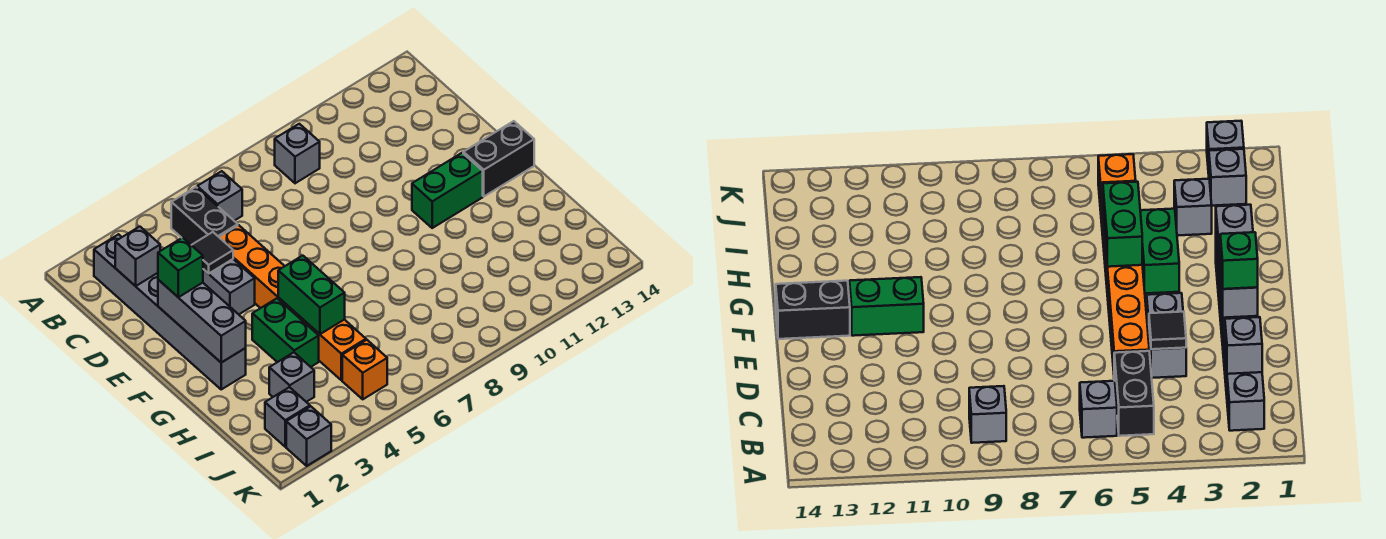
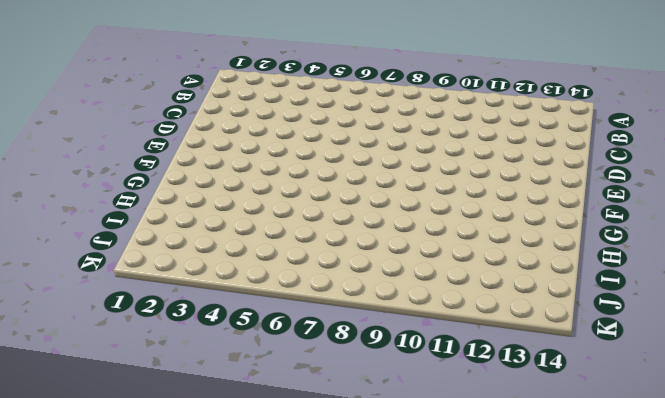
none -> grey 1x6 brick [94,234,246,389]
none -> black 1x2 brick [171,187,238,245]
none -> grey 1x1 brick [197,171,242,221]

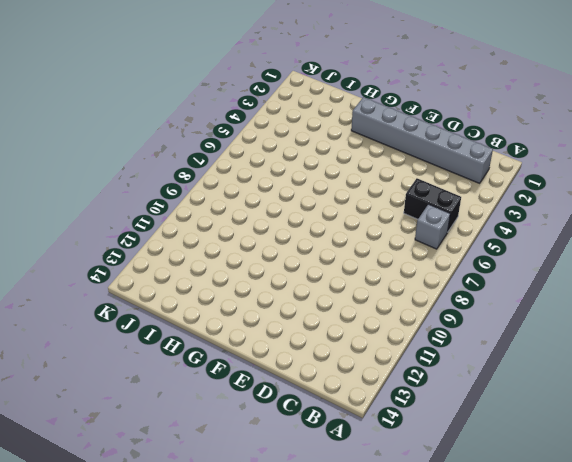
none -> grey 1x1 brick [275,124,320,183]
none -> grey 1x2 brick [203,259,255,314]
none -> orange 1x6 brick [219,225,366,380]

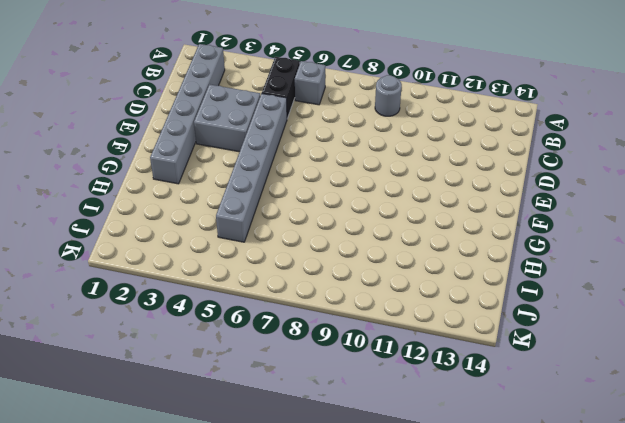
grey 1x1 round brick [375,75,402,116] -> grey 1x1 brick [275,124,320,183]
grey 2x2 brick [194,84,260,152] -> grey 1x2 brick [203,259,255,314]
grey 1x6 brick [216,93,287,242] -> orange 1x6 brick [219,225,366,380]
none -> green 1x2 brick [412,153,483,228]
none -> black 1x2 brick [463,121,534,196]
none -> green 1x2 brick [252,298,319,367]

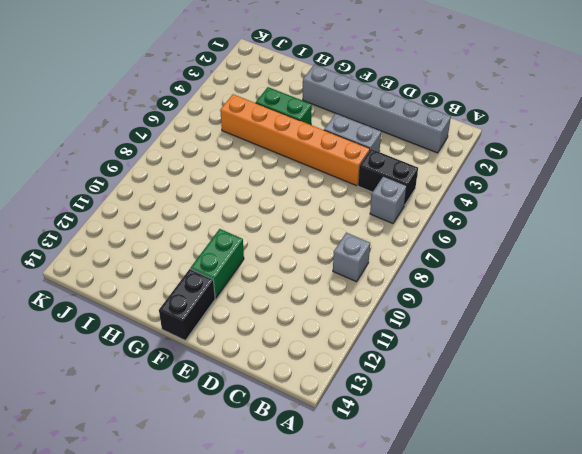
none -> grey 1x1 brick [269,352,314,402]
none -> grey 1x1 brick [265,387,310,447]
none -> orange 1x1 brick [342,340,387,399]

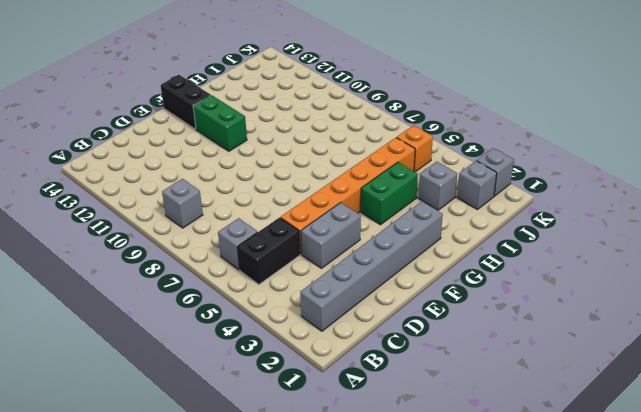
none -> grey 1x1 brick [115,227,160,286]
none -> black 1x1 tile [192,232,233,274]
none -> grey 1x3 brick [158,280,246,363]

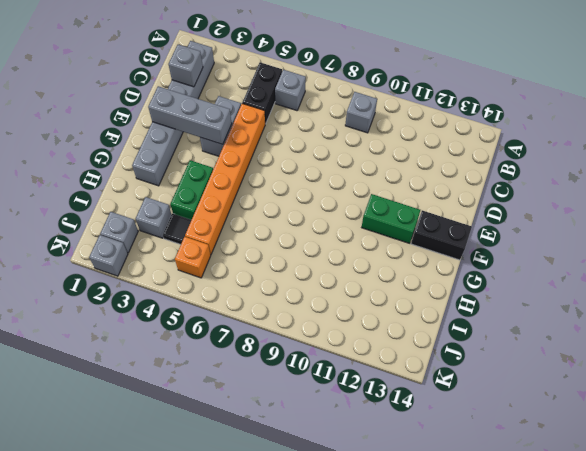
grey 1x3 brick [148,86,232,144] -> grey 1x3 brick turned to [158,280,246,363]
black 1x1 tile [163,214,191,244] -> black 1x1 tile moved to [192,232,233,274]
none -> green 1x2 brick [278,256,345,334]
none -> green 1x1 brick [158,238,203,297]

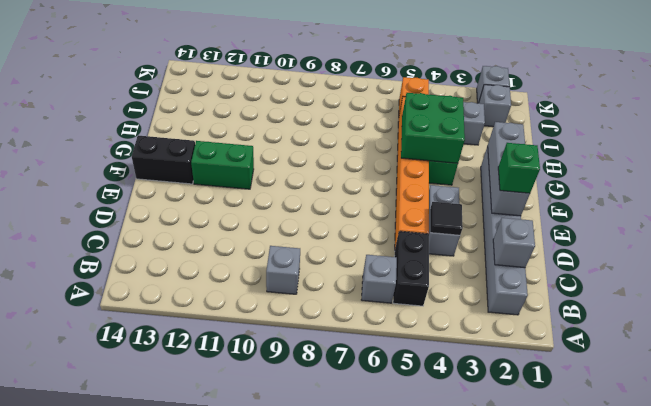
green 2x2 brick [401,93,465,163] -> green 1x2 brick [278,256,345,334]

